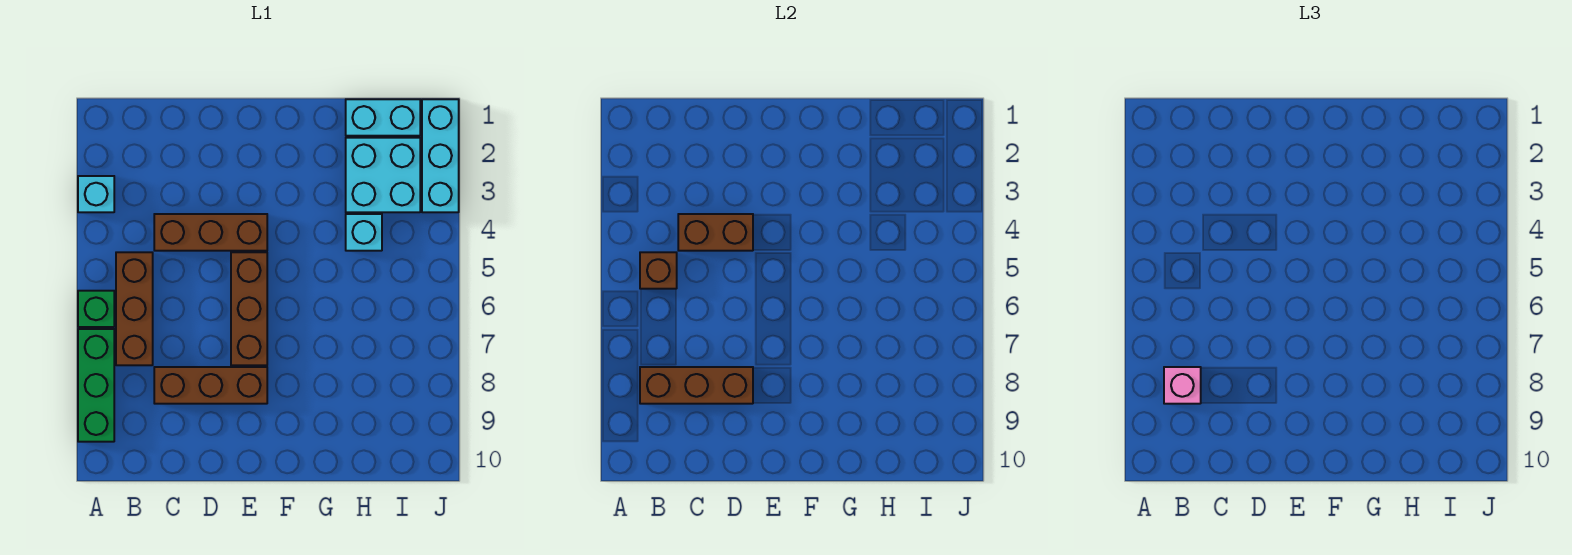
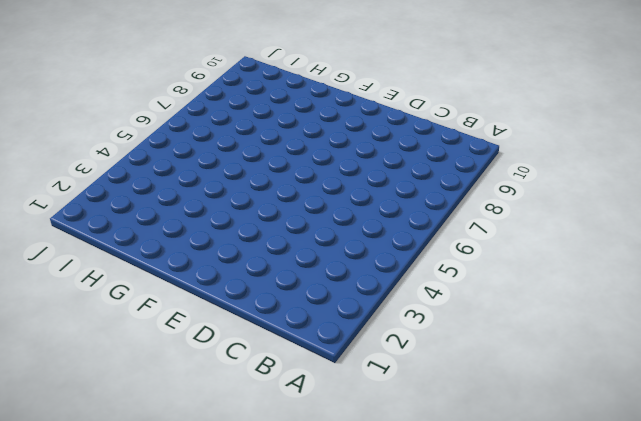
none -> cyan 1x1 brick [78,176,114,212]
none -> green 1x1 brick [78,291,114,327]
none -> green 1x3 brick [78,329,114,442]

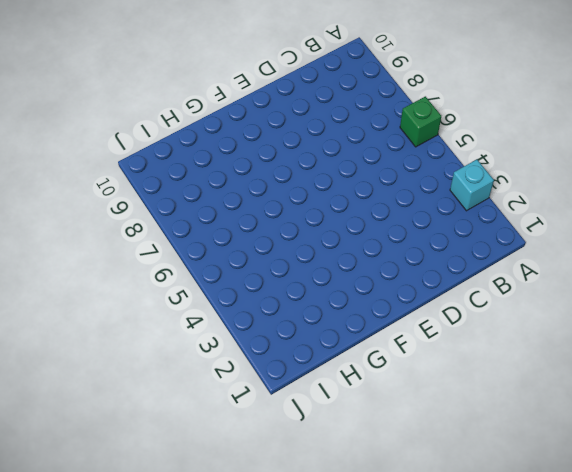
none -> green 1x3 brick [78,329,114,442]
none -> brown 1x3 brick [116,252,153,365]
none -> brown 1x3 brick [154,214,267,251]

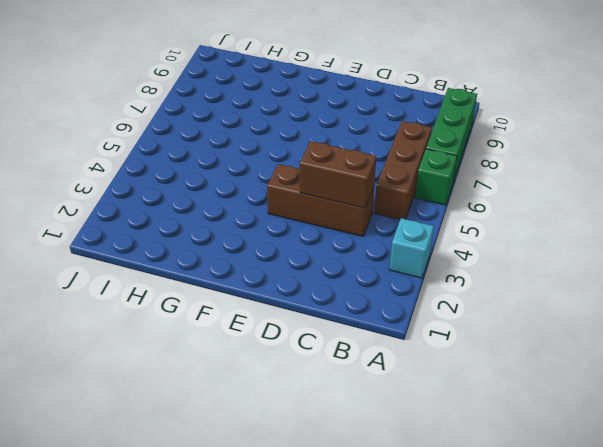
none -> brown 1x3 brick [154,367,267,404]
none -> brown 1x3 brick [231,252,267,365]
none -> cyan 1x2 brick [346,99,420,136]

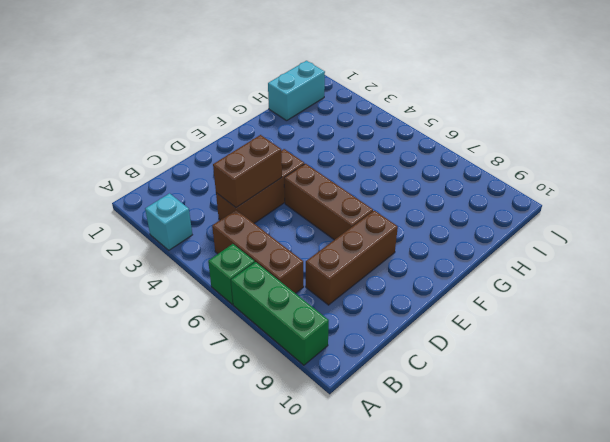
none -> cyan 2x2 brick [346,138,420,212]
none -> cyan 1x1 brick [346,214,382,251]
none -> cyan 1x3 brick [422,99,459,212]

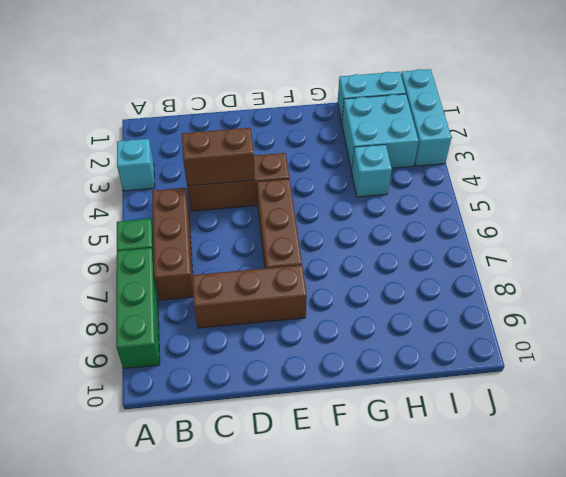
none -> brown 1x1 brick [640,252,677,289]
none -> brown 1x3 brick [640,367,753,404]
none -> pink 1x1 brick [1164,367,1201,404]

